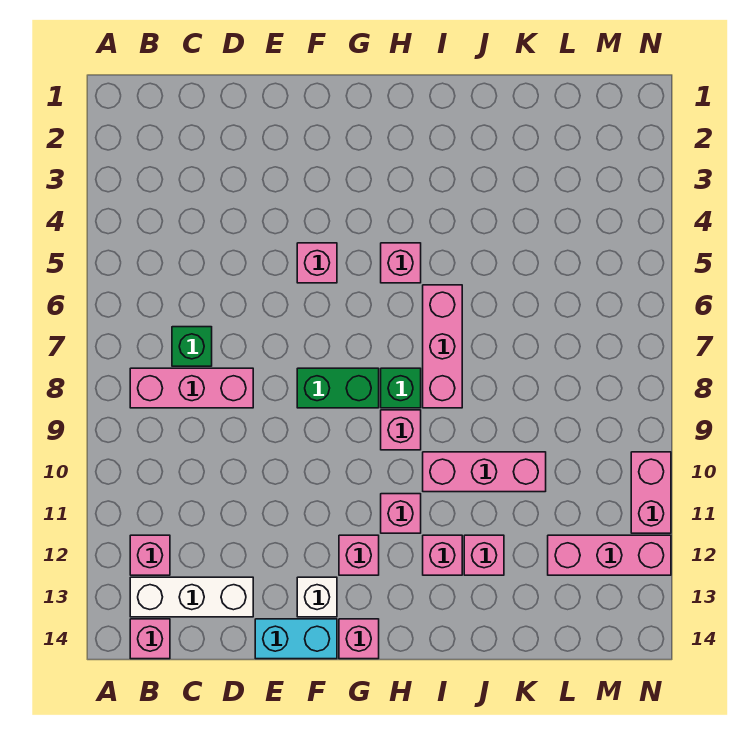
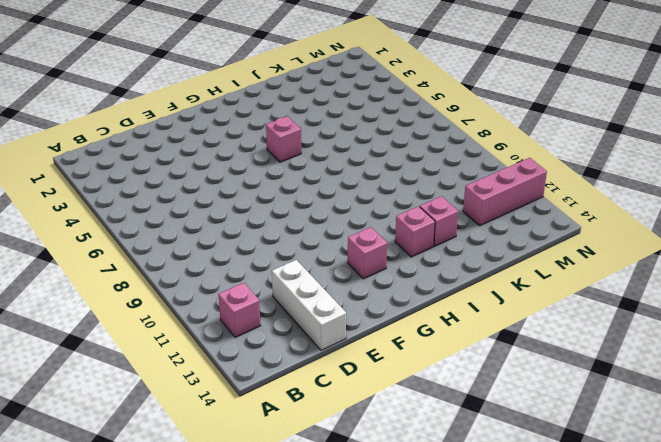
white 1x3 brick [272,260,346,350] -> white 1x3 brick turned to [130,577,253,617]
none -> pink 1x3 brick [130,368,253,408]
none -> pink 1x1 brick [130,619,170,659]
none -> green 1x1 brick [172,327,212,366]

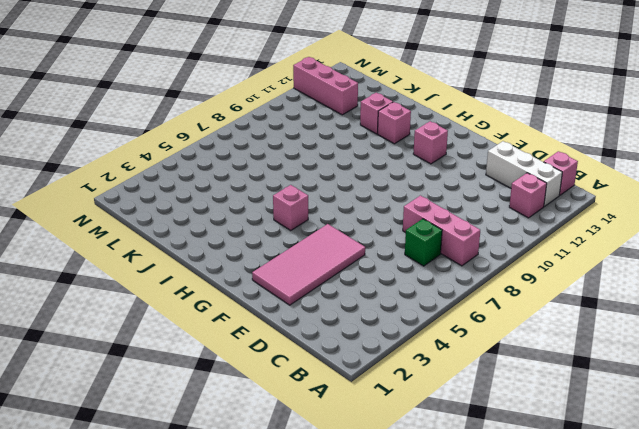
pink 2x4 tile [252,224,365,305] -> pink 1x1 brick [297,243,337,283]
none -> cyan 1x2 brick [255,619,337,659]
none -> green 1x2 brick [297,368,379,408]
none -> white 1x1 brick [297,577,337,617]

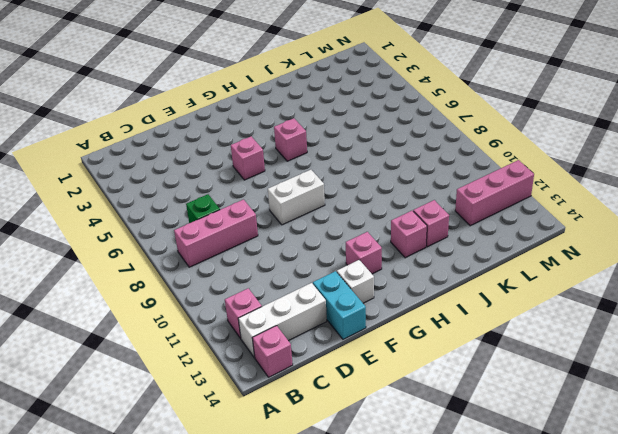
cyan 1x2 brick [313,271,366,339] -> cyan 1x2 brick turned to [255,619,337,659]
white 1x2 brick [268,170,325,225] -> green 1x2 brick [297,368,379,408]
none -> pink 1x1 brick [339,619,379,659]
none -> green 1x1 brick [381,368,421,408]
none -> pink 1x1 brick [381,410,421,450]

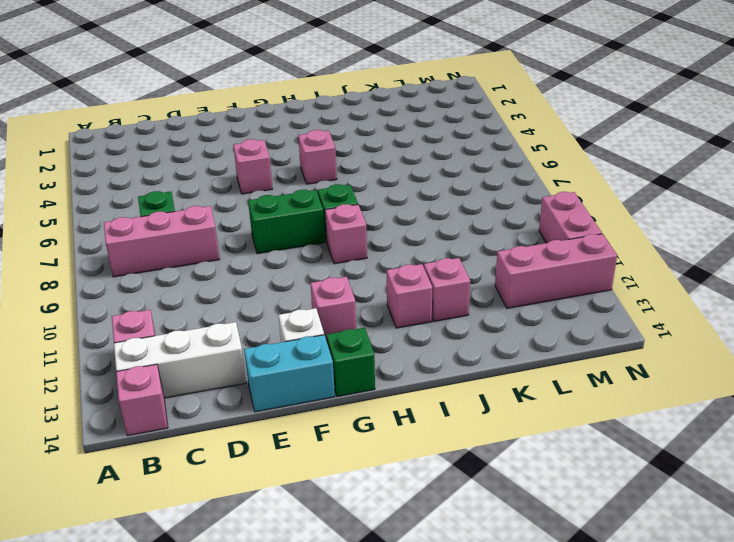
green 1x1 brick [327,328,375,397] -> pink 1x1 brick [339,619,379,659]
none -> pink 1x1 brick [381,494,421,533]
none -> pink 1x3 brick [423,285,462,408]
none -> pink 1x3 brick [423,452,546,492]

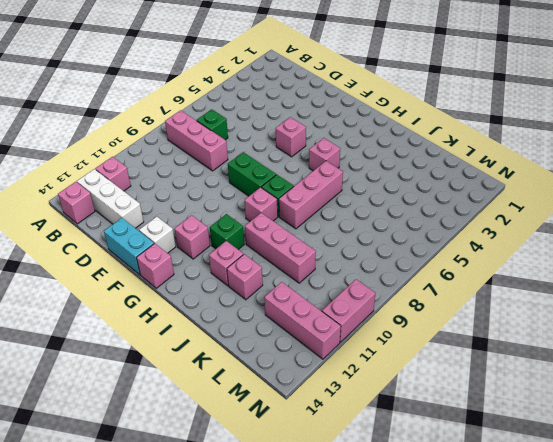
green 1x1 brick [210,214,244,250] -> pink 1x1 brick [381,494,421,533]

